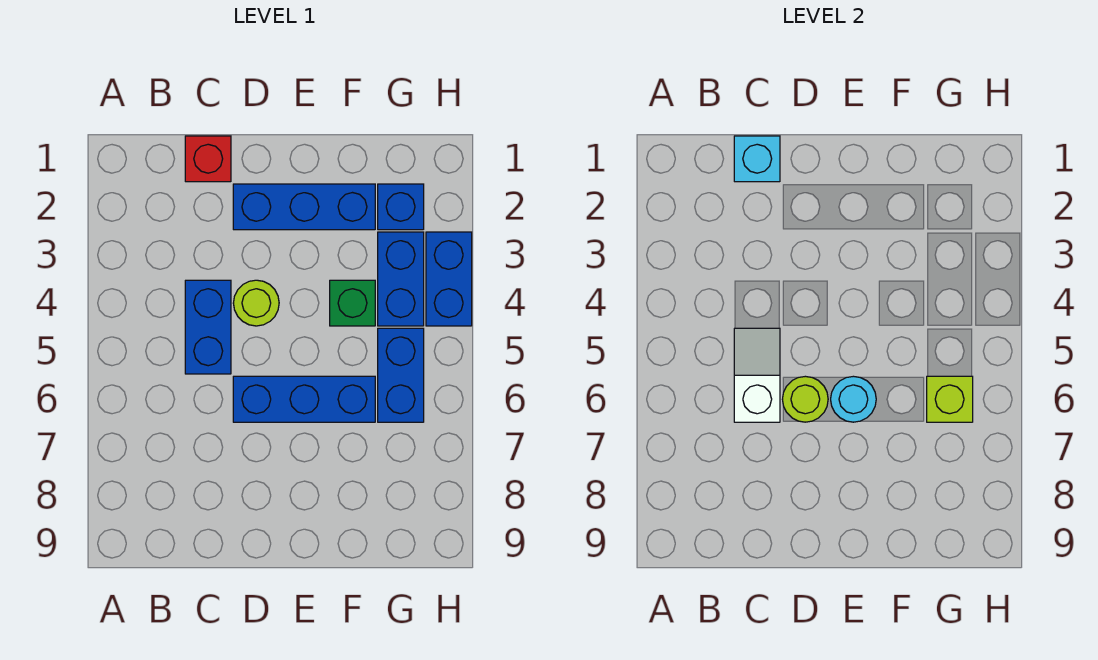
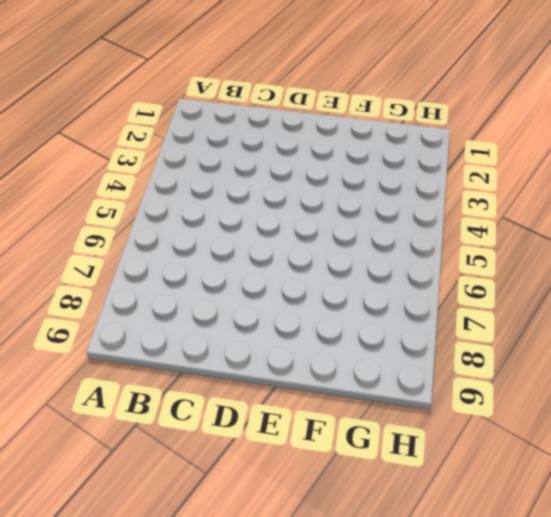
none -> red 1x1 brick [185,136,231,182]
none -> blue 1x2 brick [185,280,231,374]
none -> blue 1x3 brick [233,184,375,230]

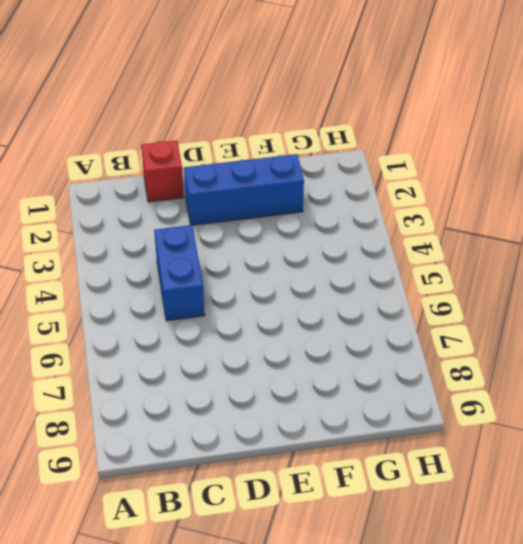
none -> lime 1x1 round brick [233,280,279,326]
none -> blue 1x3 brick [233,376,375,422]
none -> green 1x1 brick [330,280,375,326]

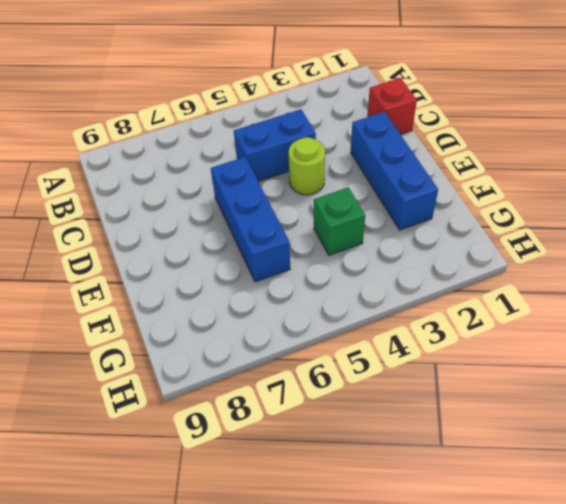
none -> blue 1x1 brick [378,184,424,230]
none -> blue 1x2 brick [378,232,424,326]
none -> blue 1x2 brick [378,328,424,422]

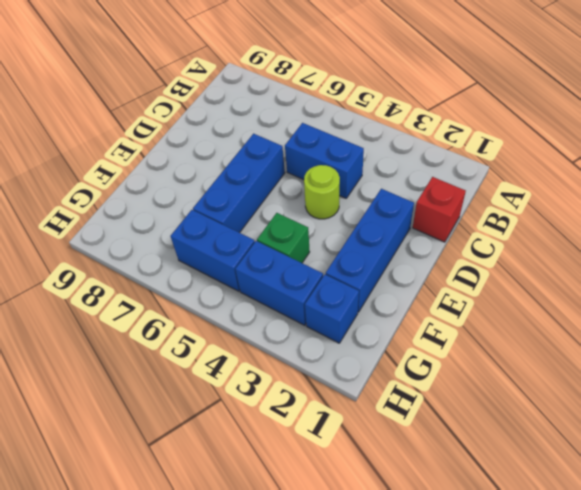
none -> blue 1x2 brick [426,232,472,326]
none -> cyan 1x1 brick [734,136,780,182]
none -> white 1x2 slope [734,328,780,422]

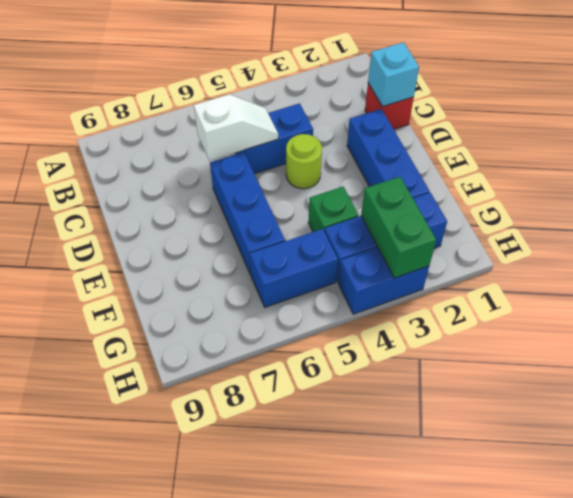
green 1x2 brick [361,177,436,278] -> none
none -> lime 1x1 round brick [782,376,828,422]
none -> cyan 1x1 round brick [831,376,876,422]
none -> lime 1x1 brick [927,376,973,422]

